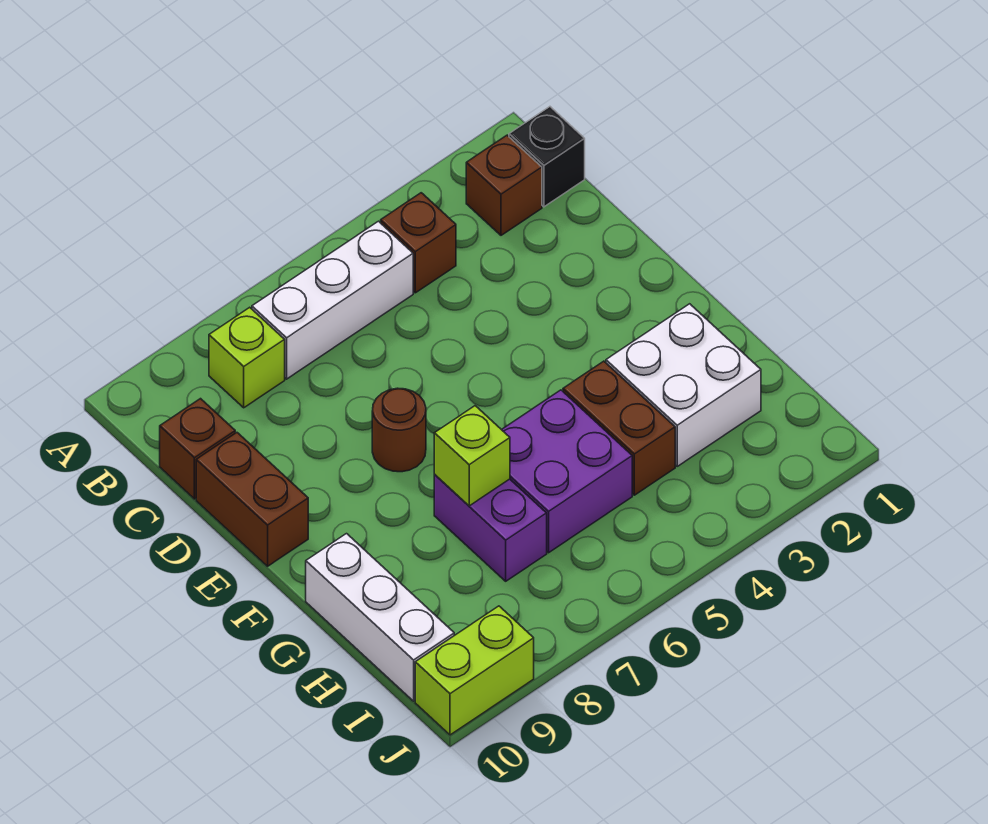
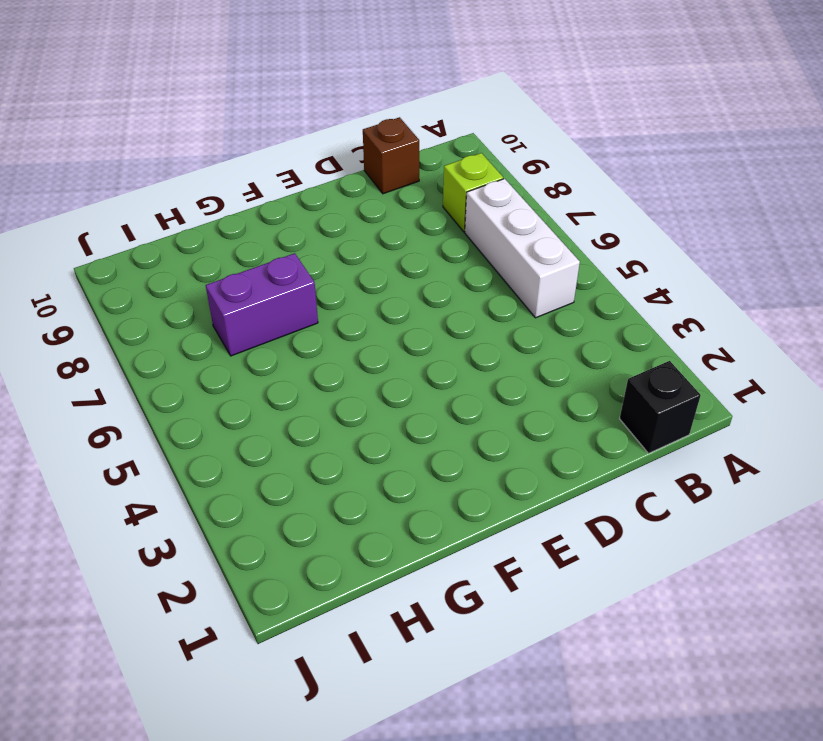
none -> brown 1x1 brick [466,135,542,235]
none -> brown 1x1 brick [381,193,456,293]
none -> brown 1x2 brick [196,433,308,566]

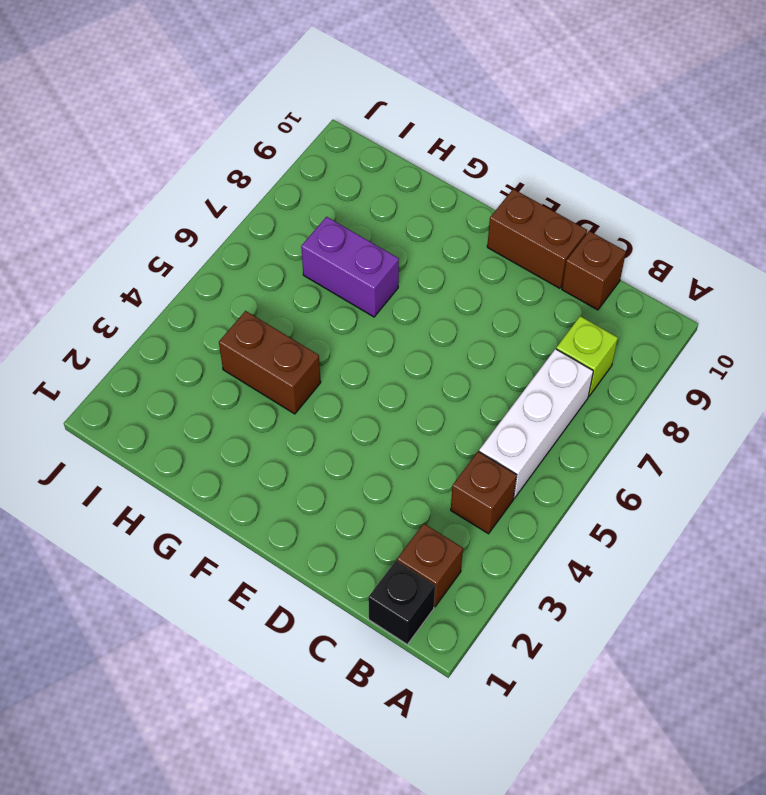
none -> brown 1x1 round brick [372,388,426,472]
none -> white 2x2 brick [606,304,761,466]
none -> purple 2x2 brick [502,390,632,553]

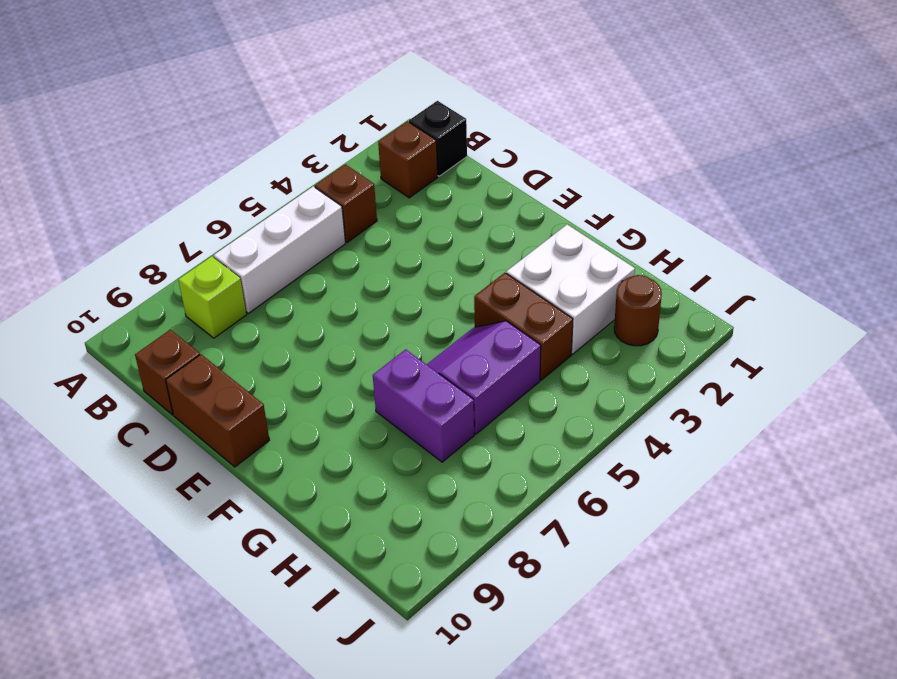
purple 2x2 slope [427,321,541,434] -> purple 2x2 brick [502,390,632,553]
brown 1x1 round brick [614,275,662,346] -> brown 1x1 round brick moved to [372,388,426,472]
none -> white 1x3 brick [306,534,454,701]
none -> lime 1x2 brick [415,606,534,735]
none -> lime 1x1 brick [434,406,510,506]

